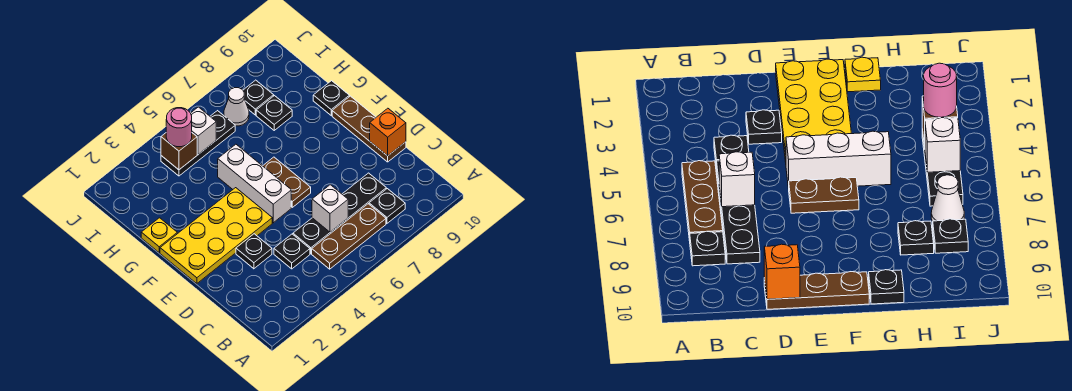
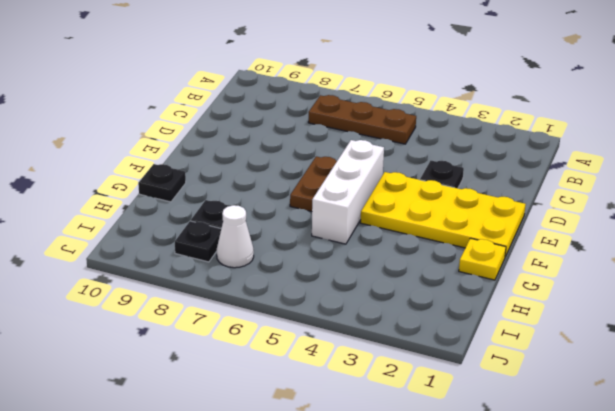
none -> black 1x1 plate [369,189,405,223]
none -> black 1x1 plate [274,234,310,269]
none -> black 1x4 plate [293,173,386,254]

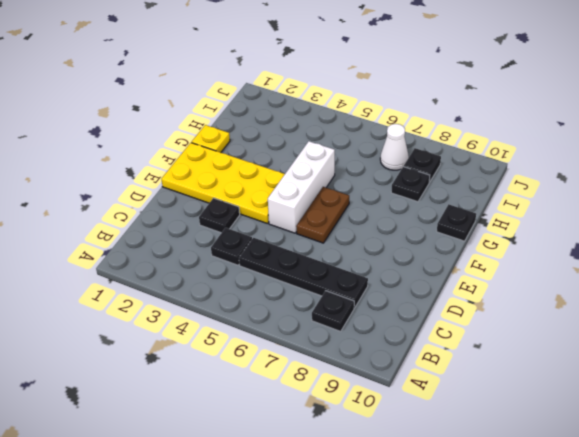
none -> brown 1x3 plate [312,204,386,269]
none -> brown 1x3 plate [332,96,406,162]
none -> black 1x3 plate [161,111,235,176]

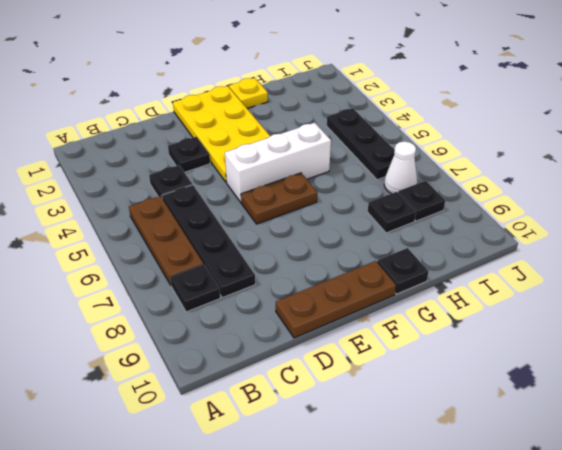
none -> white 1x1 brick [312,185,348,232]
none -> orange 1x1 brick [370,108,406,156]
none -> brown 1x1 brick [161,133,197,170]

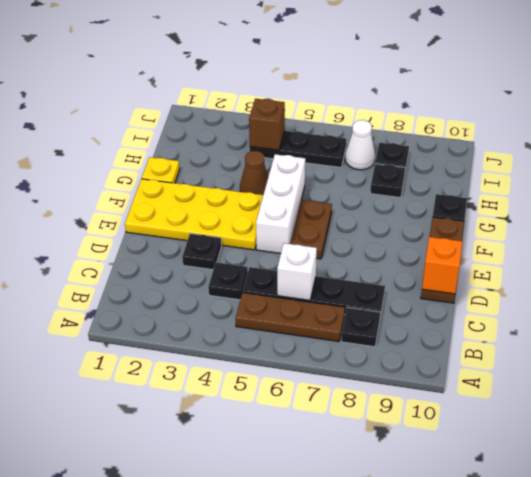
brown 1x1 cone [240,151,268,195] -> none
none -> white 1x1 brick [191,107,216,154]
none -> pink 1x1 round brick [166,108,192,147]

